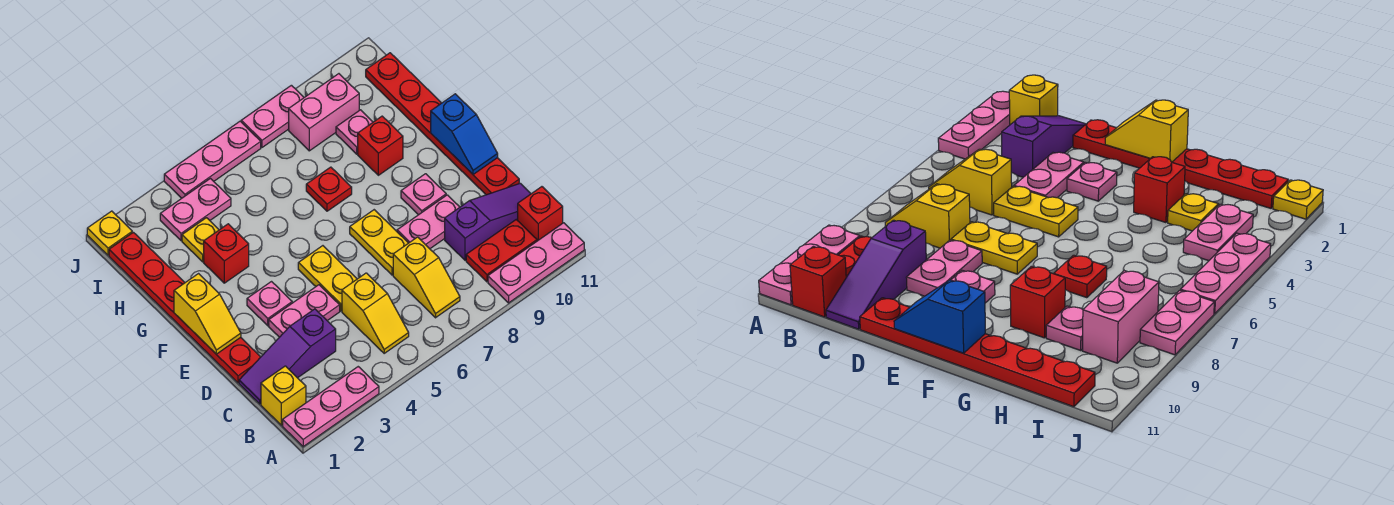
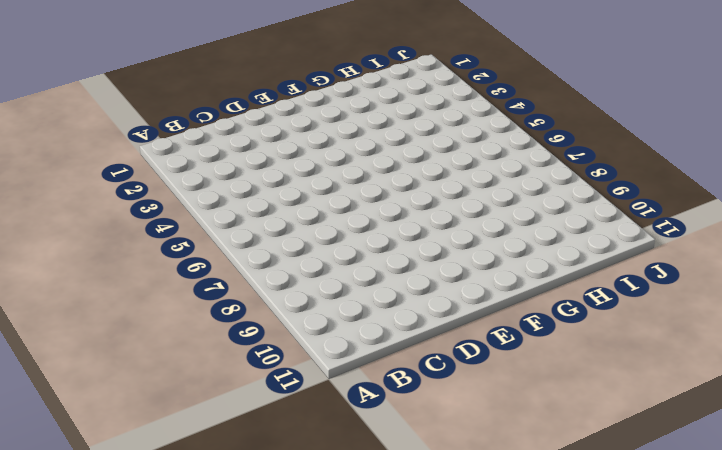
none -> pink 1x3 plate [283,367,379,447]
none -> pink 1x3 plate [488,223,584,303]
none -> yellow 1x1 brick [261,366,306,425]

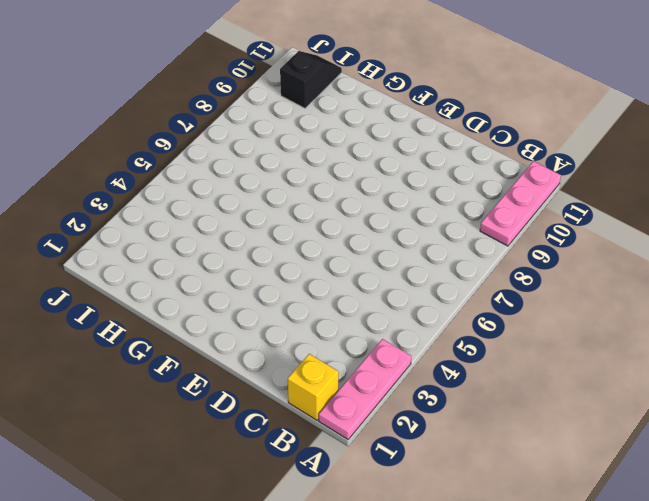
black 1x2 slope [280,51,342,108] -> red 1x6 plate [366,53,519,195]
none -> yellow 1x2 slope [342,273,409,353]
none -> yellow 1x2 slope [393,237,460,318]
none -> red 1x2 plate [466,220,537,282]

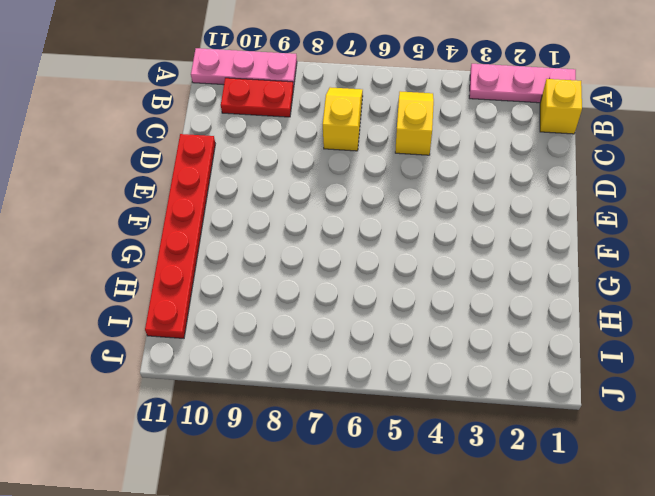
none -> red 1x1 brick [518,187,563,241]
none -> purple 1x3 slope [239,309,336,404]
none -> purple 1x3 slope [445,183,531,260]

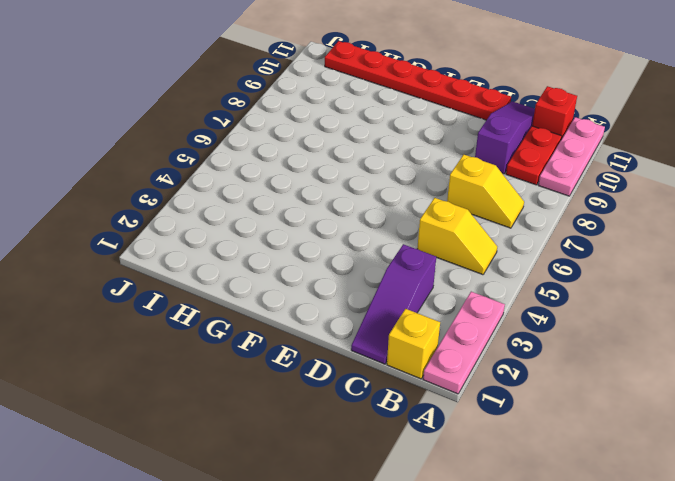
none -> red 1x6 plate [109,232,260,383]
none -> pink 1x2 plate [269,285,340,337]
none -> yellow 1x2 plate [298,246,357,311]

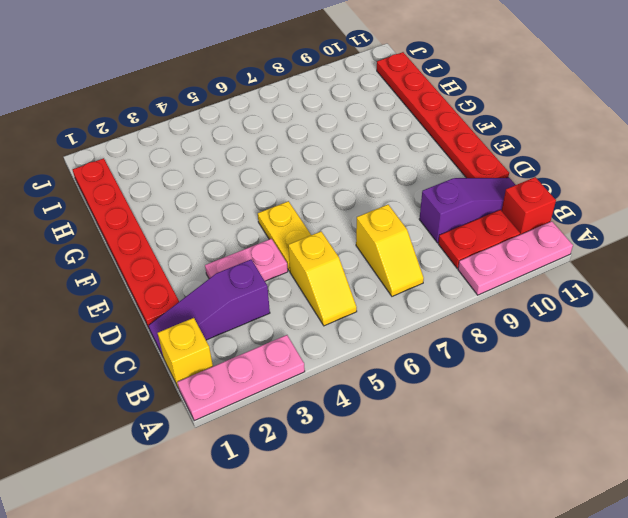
none -> yellow 1x2 plate [350,210,408,275]
none -> pink 1x2 plate [397,195,460,249]
none -> pink 1x1 plate [247,282,292,326]

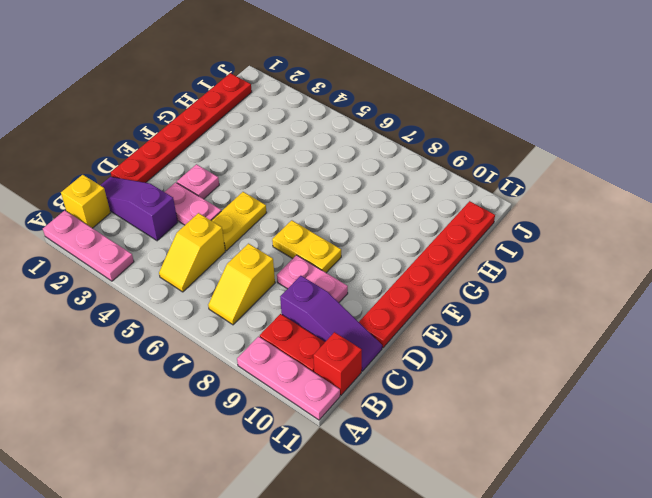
yellow 1x2 plate [272,220,341,273] -> yellow 1x2 plate turned to [350,210,408,275]
none -> pink 1x1 plate [401,174,446,215]
none -> red 1x1 brick [204,224,249,283]
none -> red 1x1 plate [306,167,352,211]

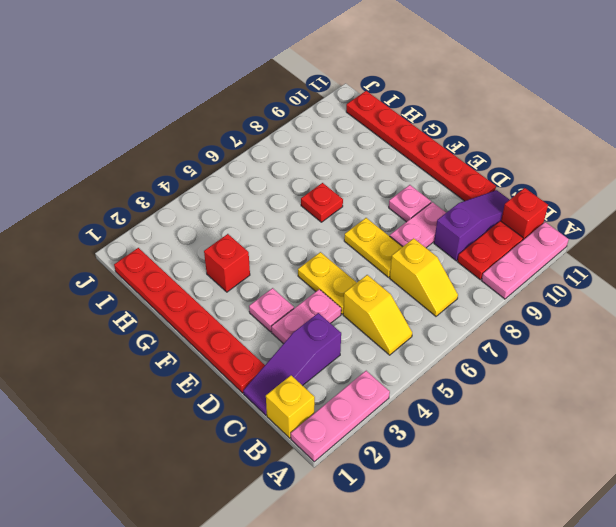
none -> red 1x1 brick [358,116,403,175]
none -> yellow 1x1 plate [182,218,219,262]
none -> pink 1x1 plate [336,110,373,154]

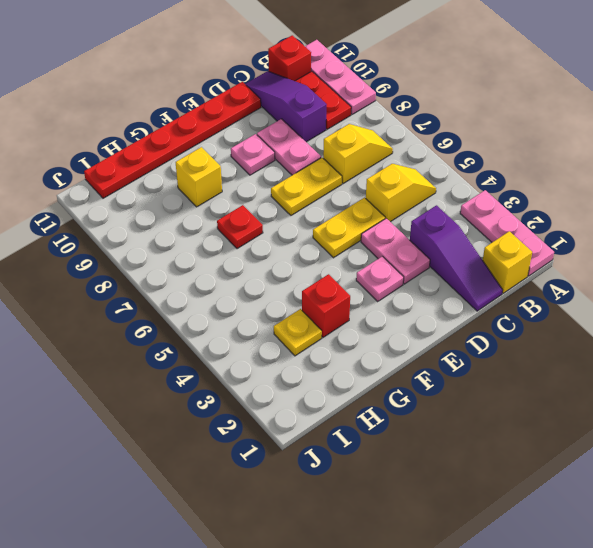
yellow 1x1 brick [176,147,222,207] -> red 1x1 brick [358,116,403,175]
none -> red 1x6 plate [109,232,260,383]
none -> pink 1x1 plate [336,110,373,154]
none -> pink 1x2 plate [160,179,231,241]

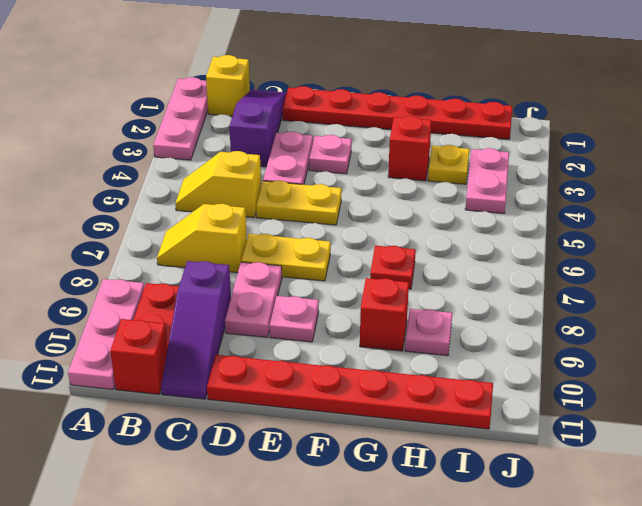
none -> pink 1x2 brick [289,74,359,151]
none -> yellow 1x1 plate [87,211,132,255]
none -> pink 1x3 plate [164,121,261,198]

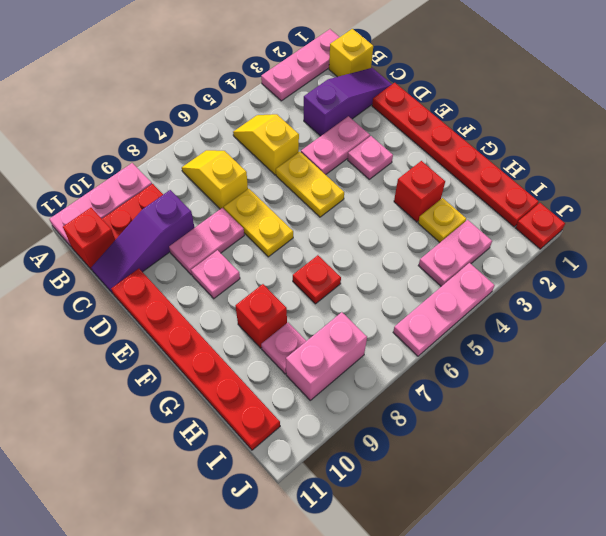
red 1x1 plate [516,203,565,249] -> yellow 1x1 plate [87,211,132,255]
none -> pink 1x2 plate [241,85,304,147]
none -> yellow 1x2 slope [174,274,241,354]
none -> blue 1x2 slope [431,94,498,174]

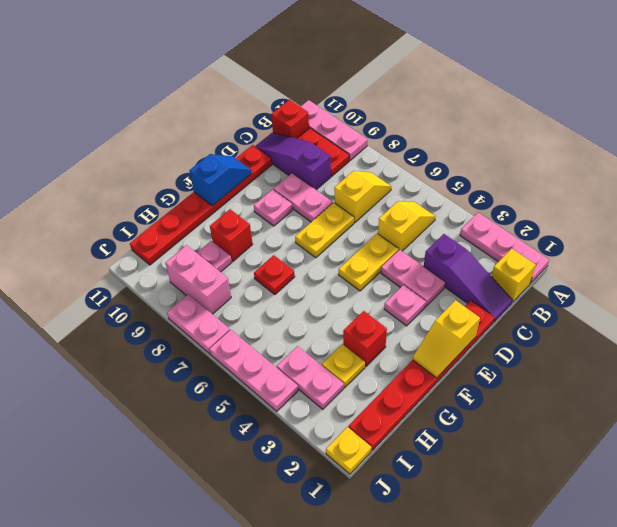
yellow 1x2 slope [413,300,480,378] -> yellow 1x2 slope turned to [174,274,241,354]

